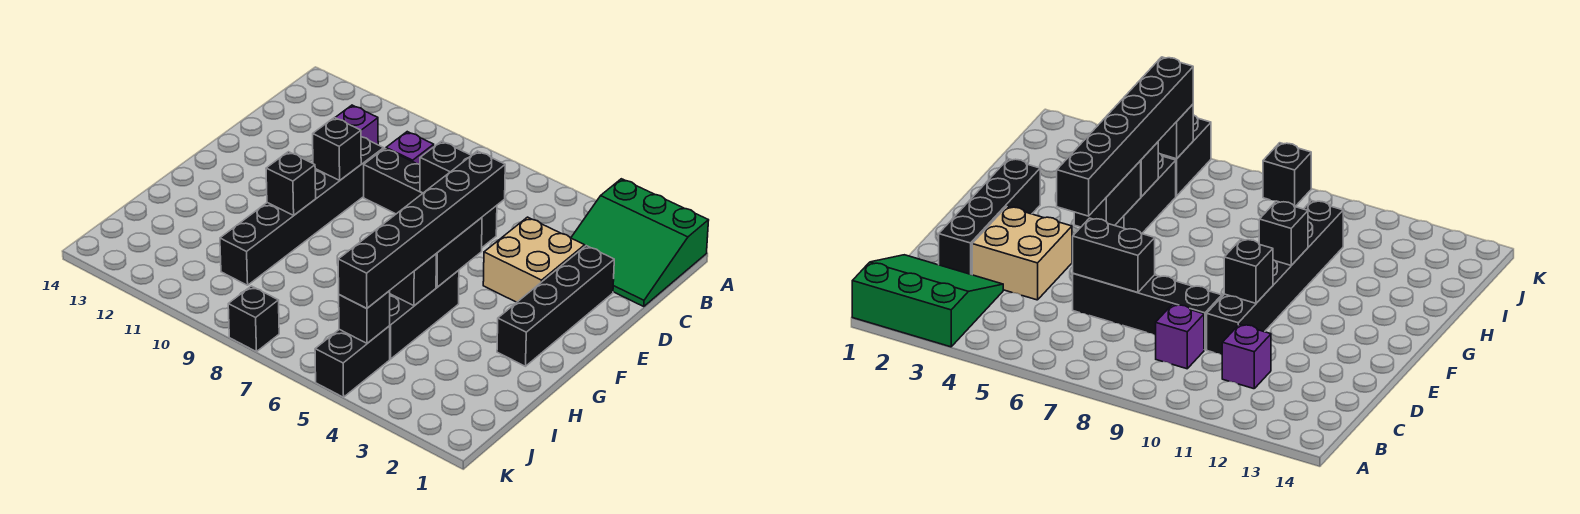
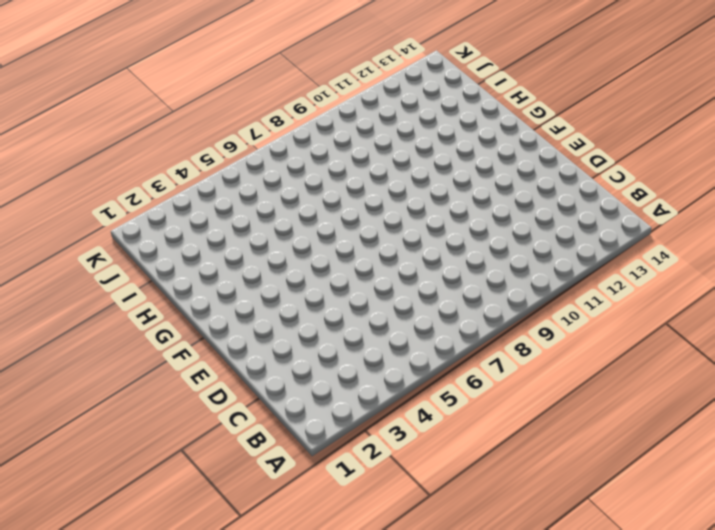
none -> green 3x3 slope [571,179,709,307]
none -> purple 1x1 brick [386,132,434,164]
none -> purple 1x1 brick [335,105,378,145]

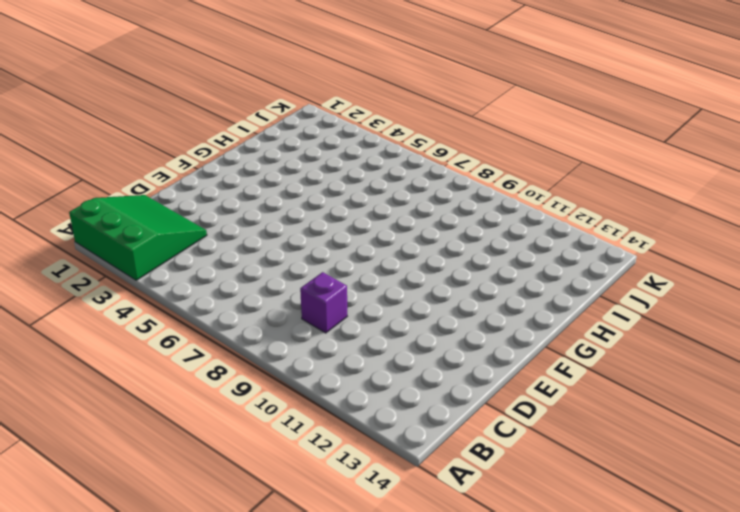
none -> purple 1x1 brick [335,105,378,145]
none -> black 1x4 brick [497,246,614,366]
none -> tan 2x2 brick [483,217,585,302]

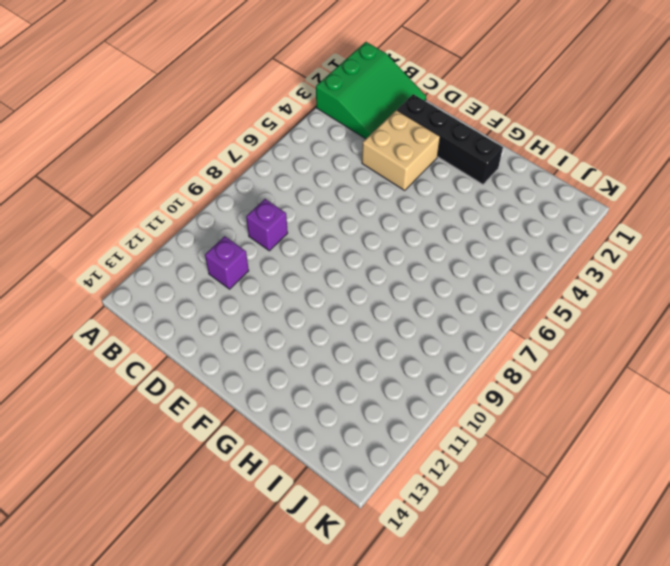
none -> black 1x4 brick [364,149,497,247]
none -> black 1x6 brick [220,137,384,285]
none -> black 1x3 brick [390,270,459,359]

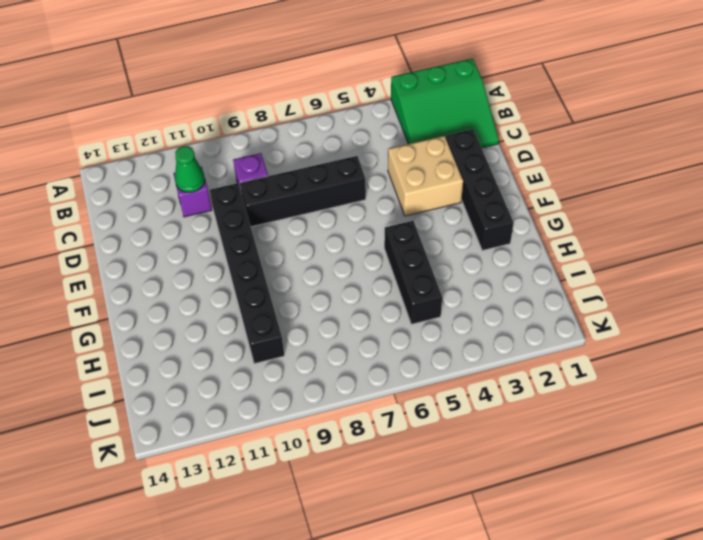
green 1x1 cone [175,146,205,192] -> none
none -> black 1x2 brick [315,326,390,397]
none -> black 1x1 brick [228,286,279,352]
none -> black 1x2 brick [420,141,471,193]

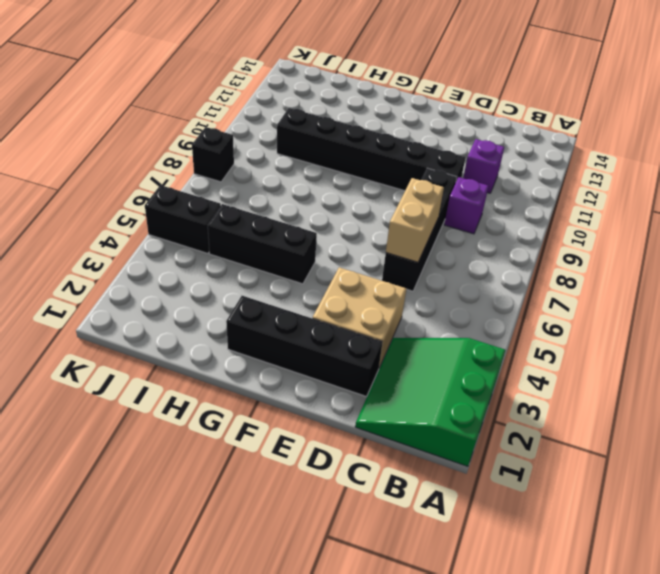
tan 1x2 brick [386,178,444,262] -> black 1x2 brick [420,141,471,193]
none -> black 1x1 brick [313,118,361,180]
none -> black 1x2 brick [436,218,482,287]
none -> black 1x1 brick [266,152,316,215]

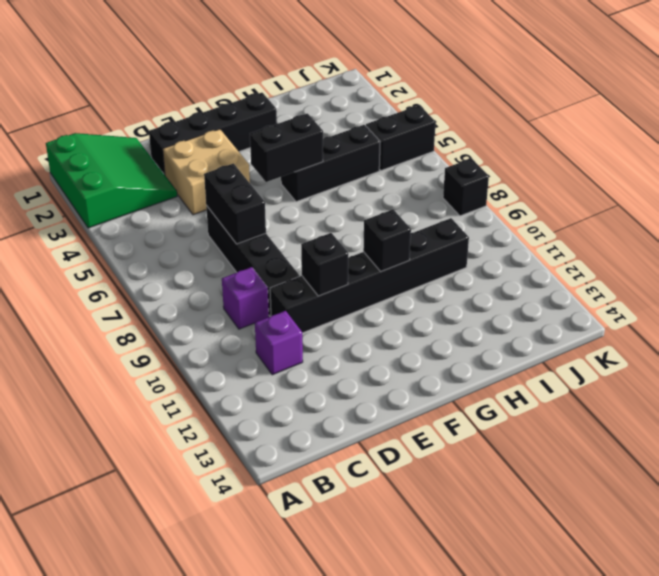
none -> black 1x1 brick [390,254,436,306]
none -> black 1x1 brick [339,291,390,343]
none -> black 1x6 brick [338,151,505,309]

